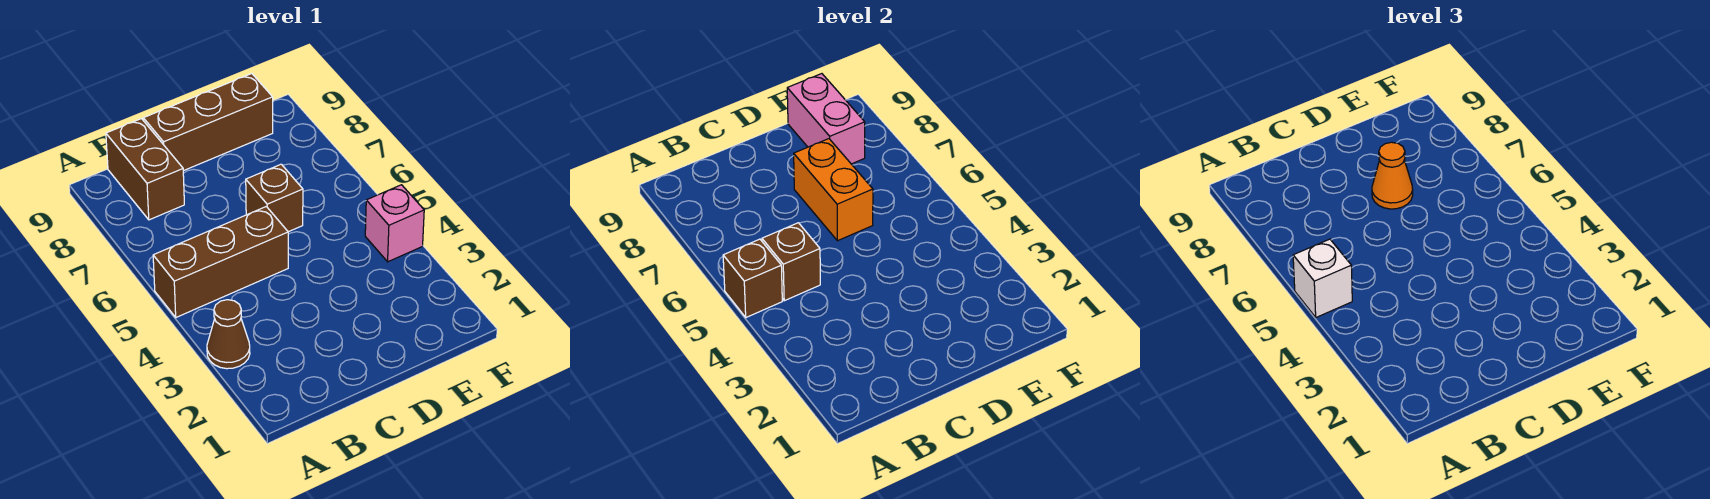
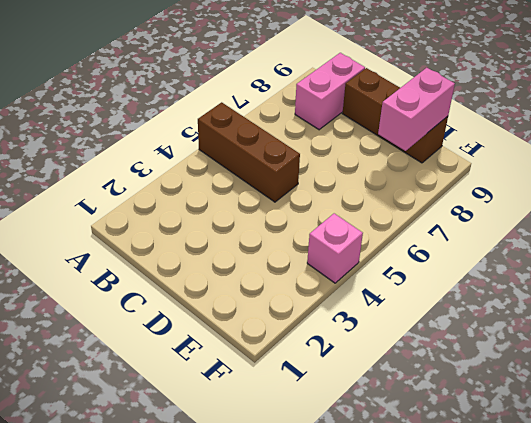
pink 1x2 brick [295,53,365,130] -> brown 1x2 brick [106,119,184,220]
none -> brown 1x1 cone [207,300,250,369]
none -> brown 1x1 brick [246,164,303,232]
none -> brown 1x1 brick [723,239,782,317]

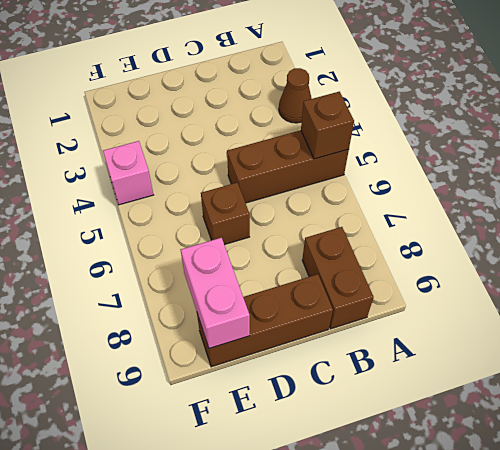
none -> brown 1x1 brick [762,223,820,301]
none -> orange 1x2 brick [794,139,873,241]
none -> white 1x1 brick [1293,239,1352,317]

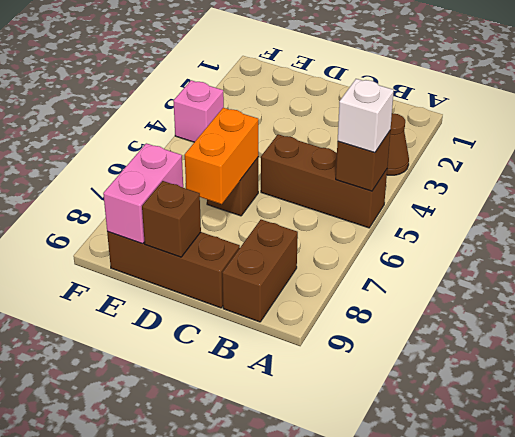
brown 1x1 brick [142,181,201,257] -> brown 1x1 brick moved to [762,223,820,301]
none -> orange 1x1 cone [1372,142,1413,209]

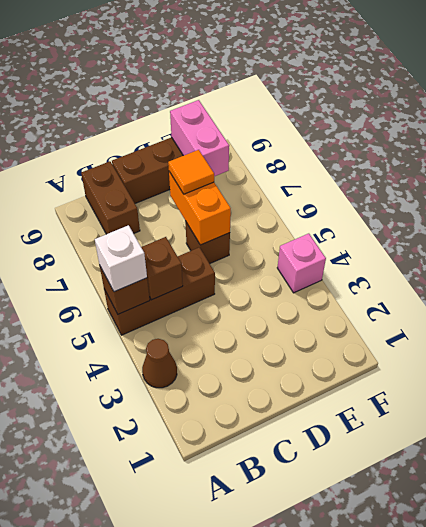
orange 1x1 tile [168,150,214,194] -> orange 1x1 cone [1372,142,1413,209]

